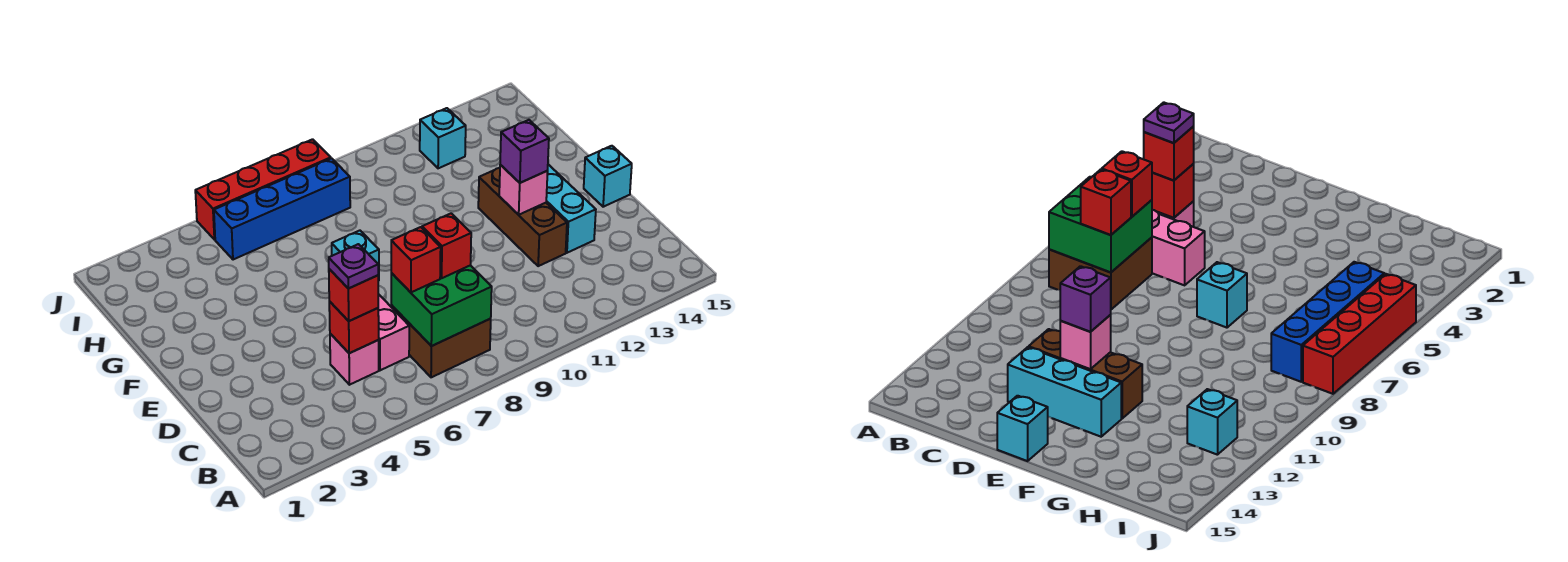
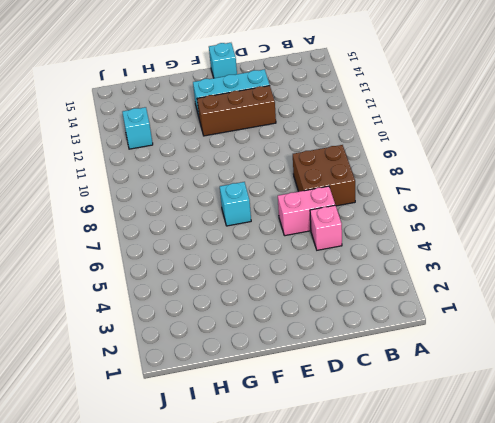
none -> blue 1x4 brick [214,158,350,260]
none -> red 1x4 brick [195,139,331,240]
none -> green 2x2 brick [391,265,492,346]

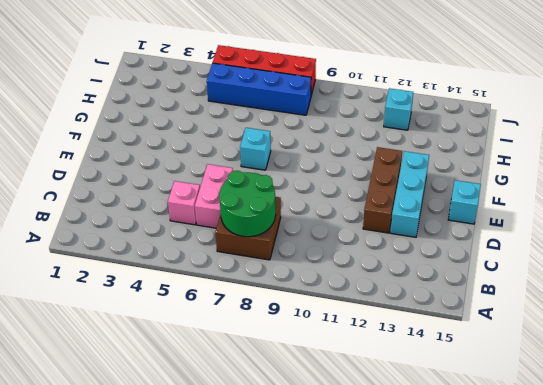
green 2x2 round brick [219,171,276,237] -> green 2x2 brick [391,265,492,346]
none -> red 1x1 brick [329,301,379,353]
none -> pink 1x1 brick [499,165,548,215]
none -> red 1x1 brick [329,269,378,321]

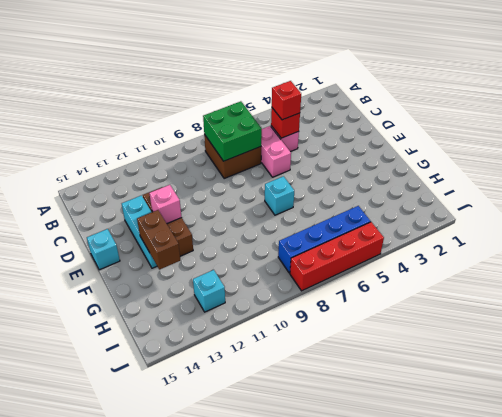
brown 1x2 brick [137,210,180,270] -> none
none -> red 1x1 brick [391,227,441,292]
none -> red 1x1 brick [422,213,471,278]
none -> purple 1x1 brick [500,120,549,183]

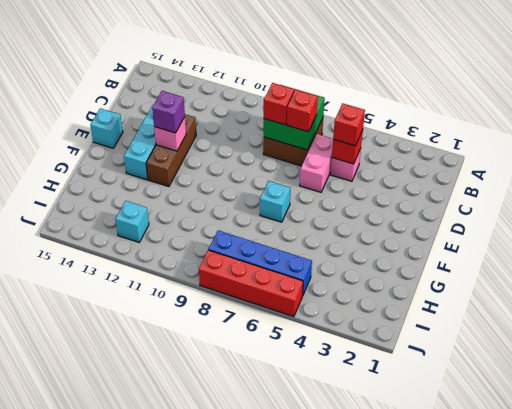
none -> purple 1x1 plate [329,244,378,289]

